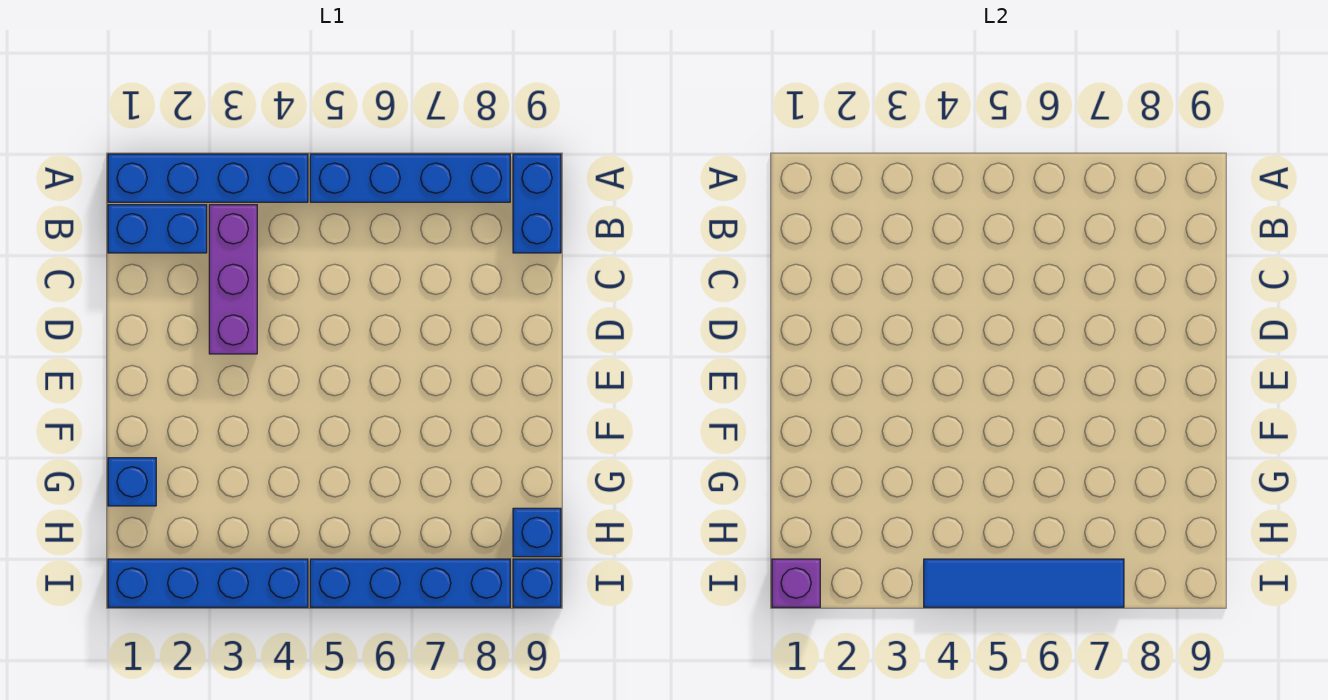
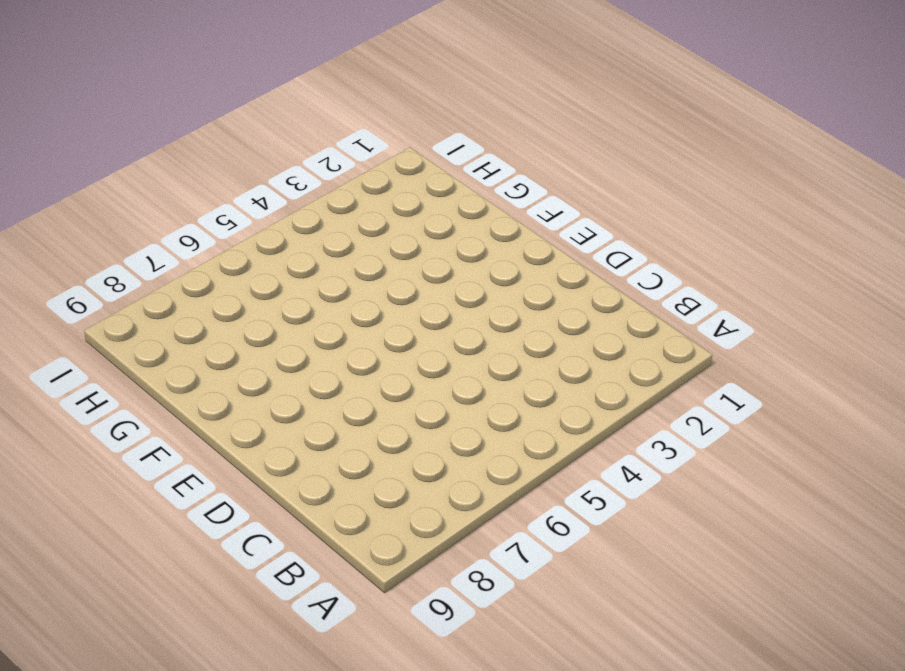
none -> blue 1x4 brick [108,154,308,202]
none -> blue 1x4 brick [310,154,510,202]
none -> blue 1x2 brick [513,154,561,253]

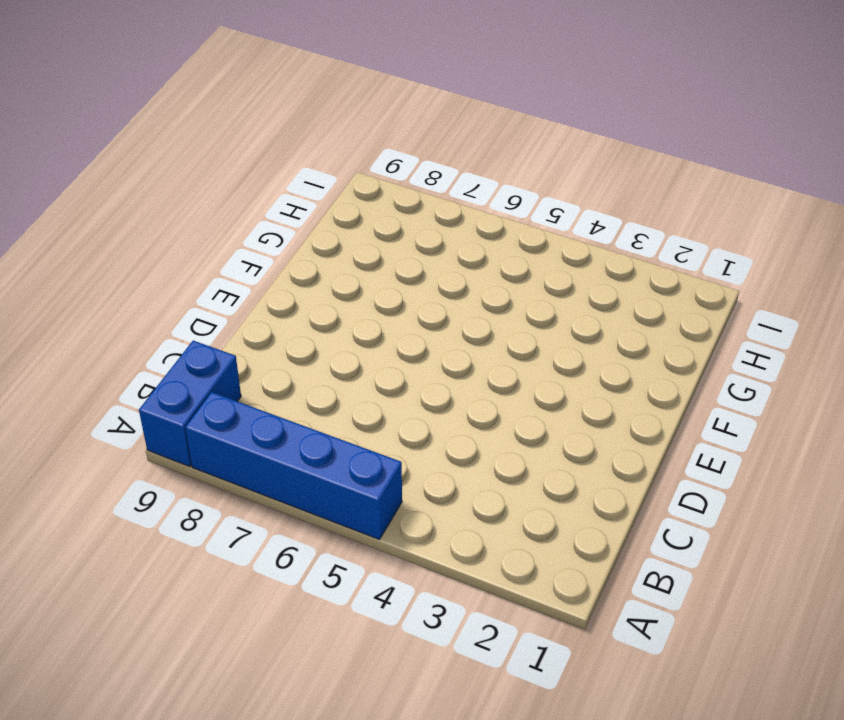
none -> blue 1x4 brick [108,154,308,202]
none -> blue 1x2 brick [108,205,207,253]
none -> purple 1x3 brick [209,205,257,354]

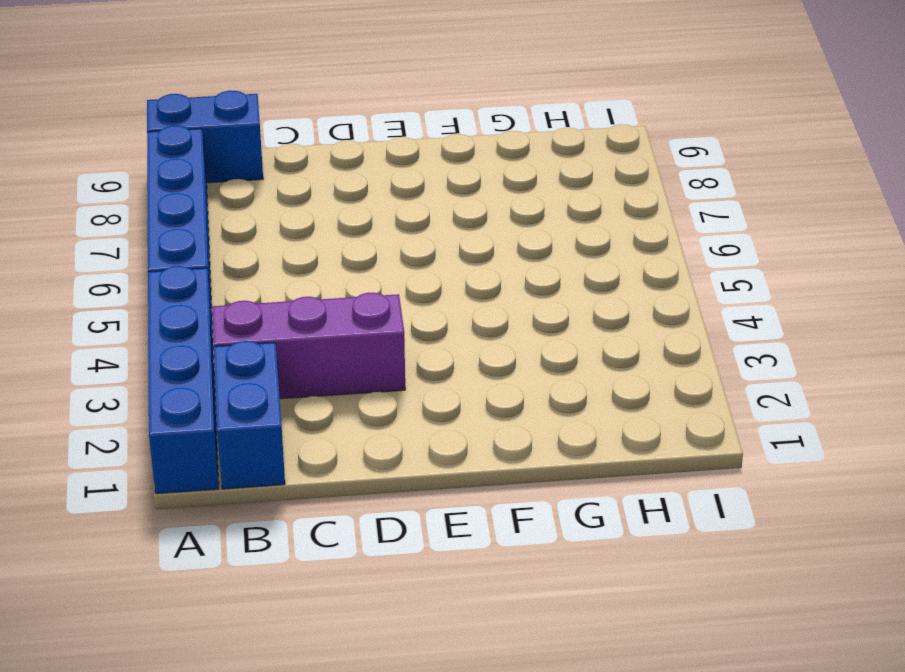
none -> blue 1x1 brick [108,458,156,506]
none -> blue 1x1 brick [513,508,561,557]
none -> blue 1x4 brick [108,559,308,607]

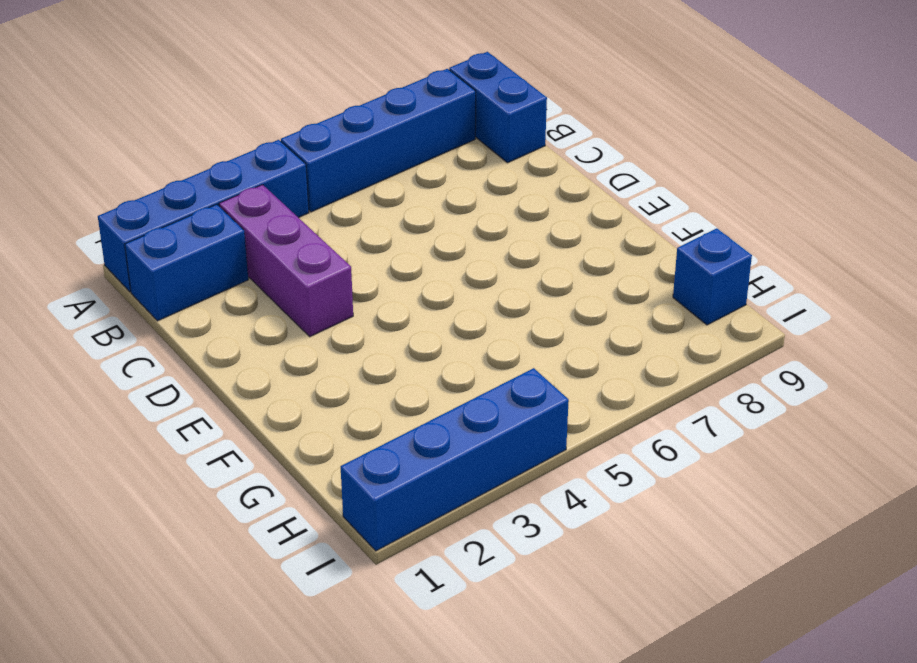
none -> blue 1x1 brick [108,458,156,506]
none -> blue 1x4 brick [310,559,510,607]
none -> blue 1x1 brick [513,559,561,607]

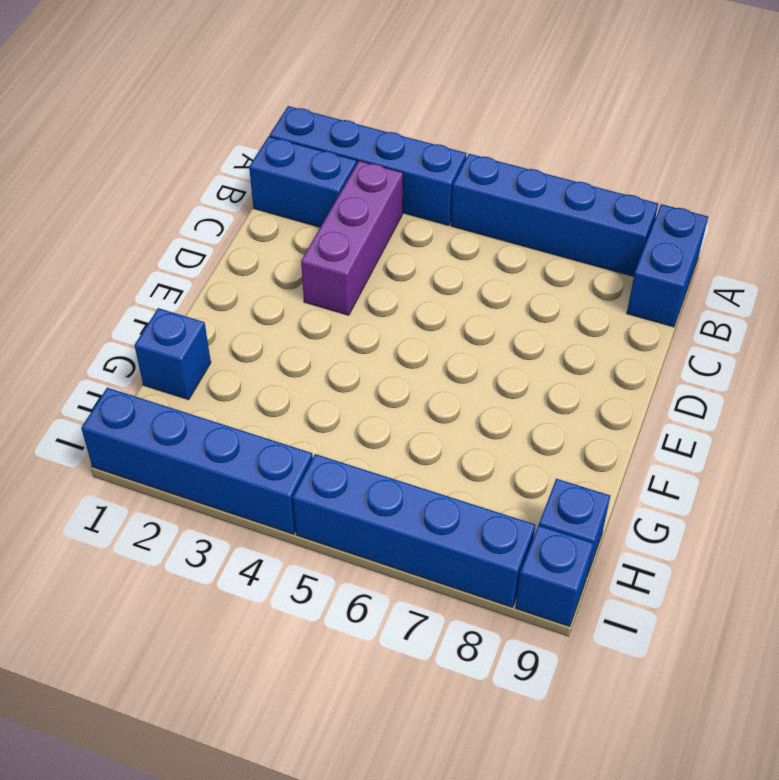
none -> purple 1x1 brick [772,559,820,607]
none -> blue 1x4 tile [924,559,1124,607]

